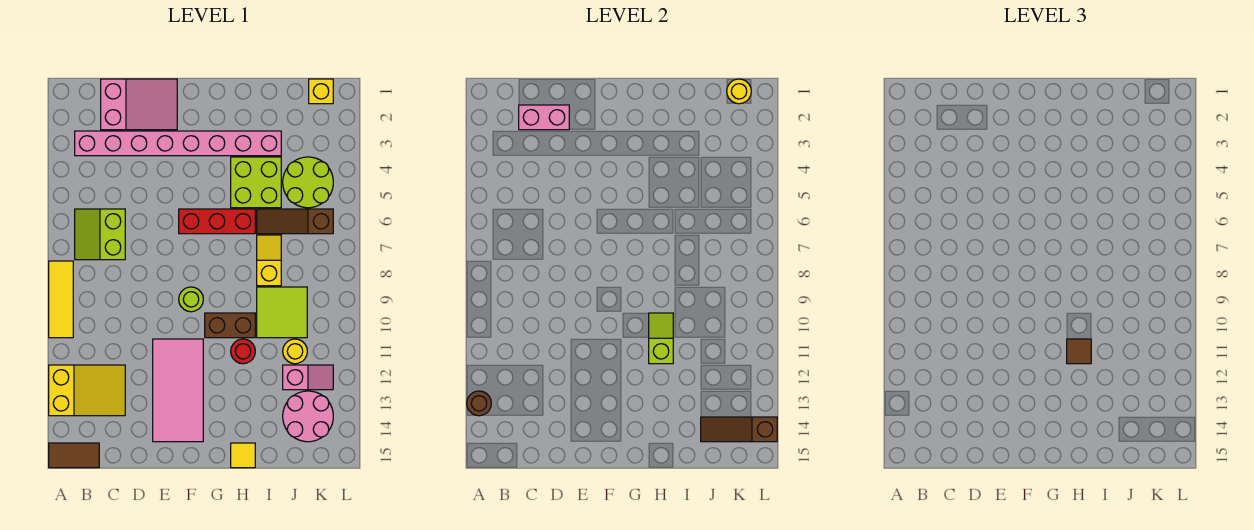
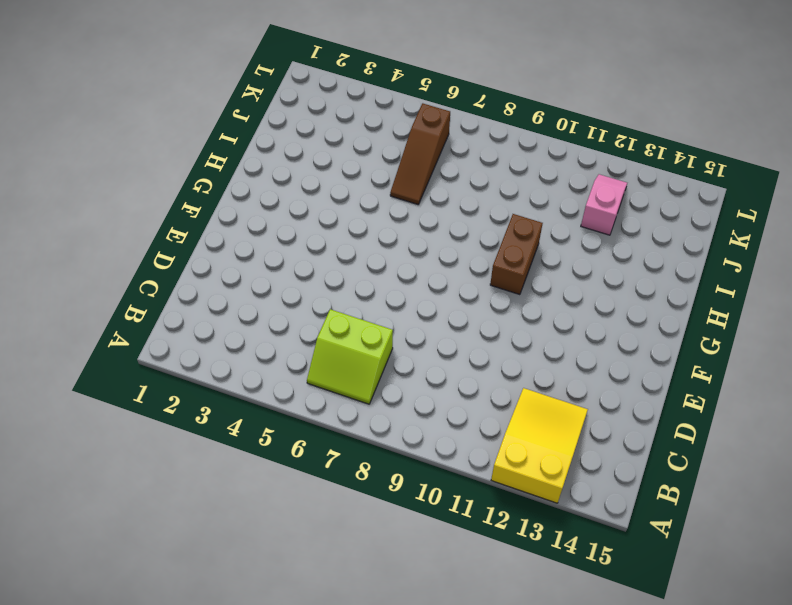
none -> yellow 1x3 tile [49,261,73,338]
none -> brown 1x2 tile [49,443,99,468]
none -> pink 1x8 brick [75,131,281,156]

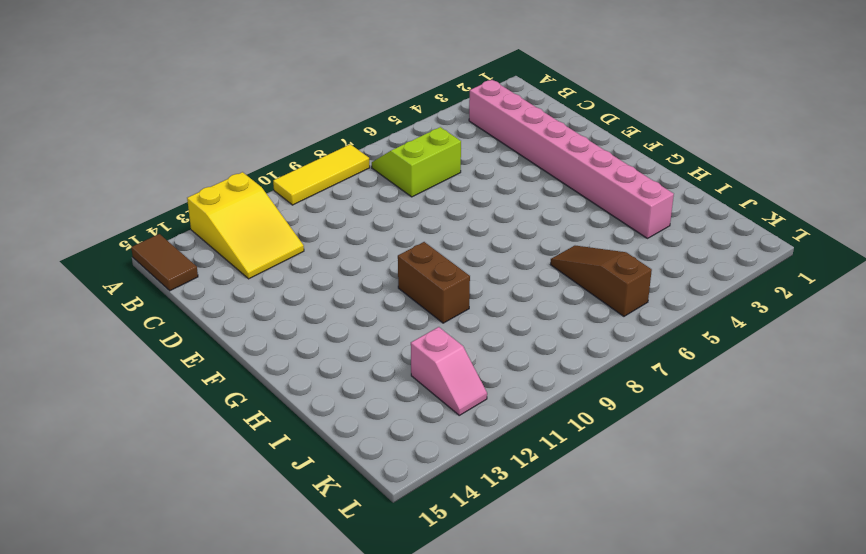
none -> pink 2x3 slope [101,79,177,130]
none -> pink 2x4 tile [153,339,203,442]
none -> red 1x3 brick [179,209,255,234]

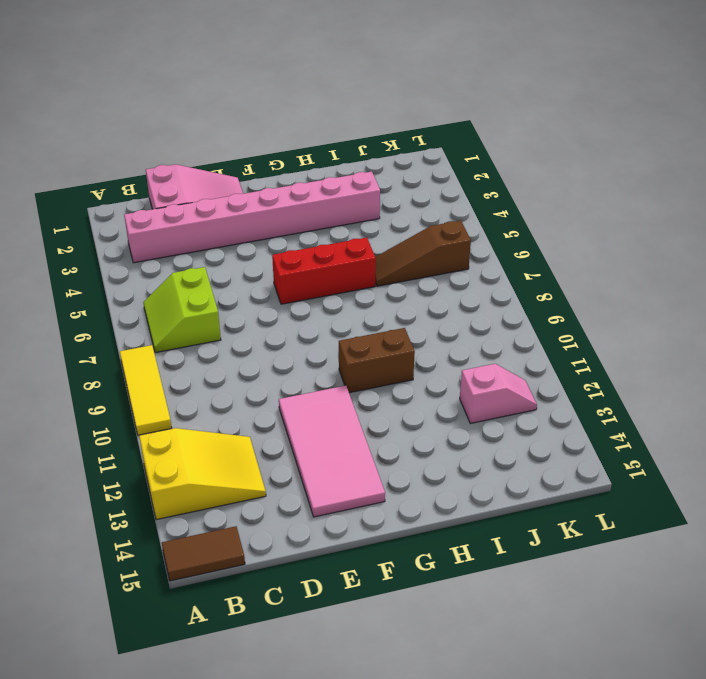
none -> lime 1x1 round brick [179,287,203,312]
none -> lime 2x2 brick [231,157,281,208]
none -> red 1x1 round brick [231,339,255,364]

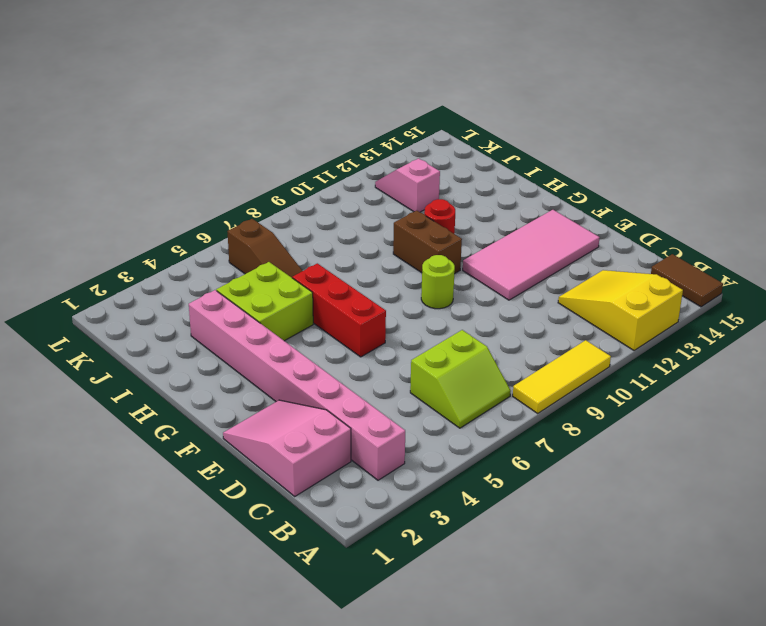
none -> yellow 1x1 tile [231,443,255,468]
none -> yellow 1x2 slope [257,235,281,286]
none -> lime 2x2 tile [257,287,307,338]

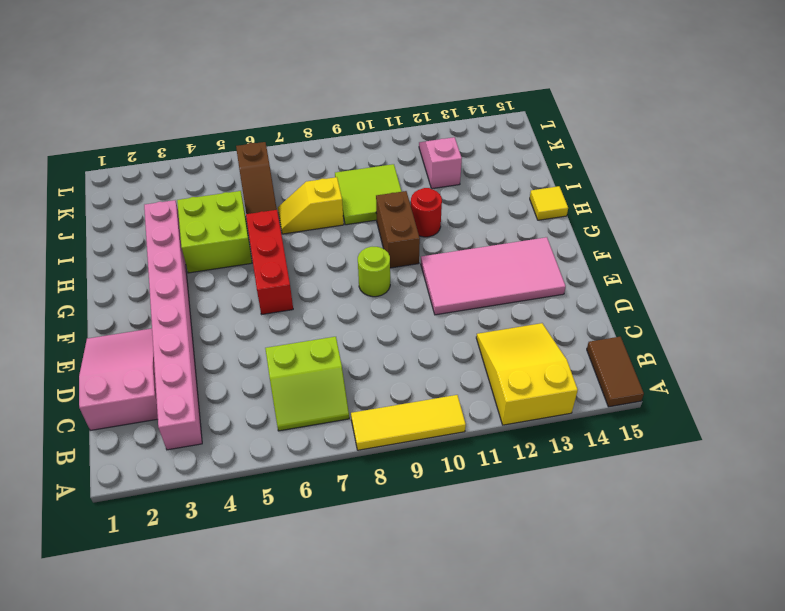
none -> lime 2x2 round brick [283,157,333,208]
none -> yellow 1x1 round brick [283,339,307,364]
none -> pink 2x2 round brick [283,391,333,442]

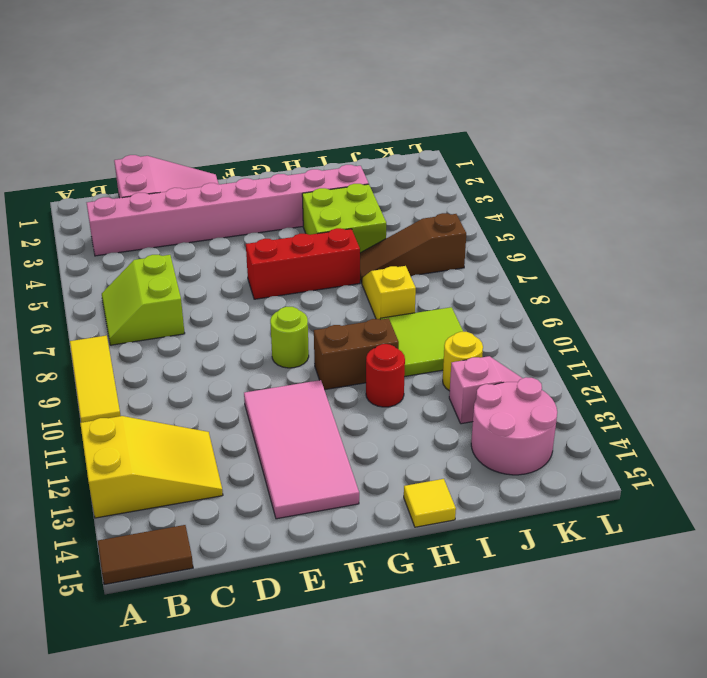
none -> lime 2x2 round brick [283,157,333,208]
none -> yellow 1x1 brick [309,79,333,104]
none -> brown 1x1 round brick [467,391,491,416]

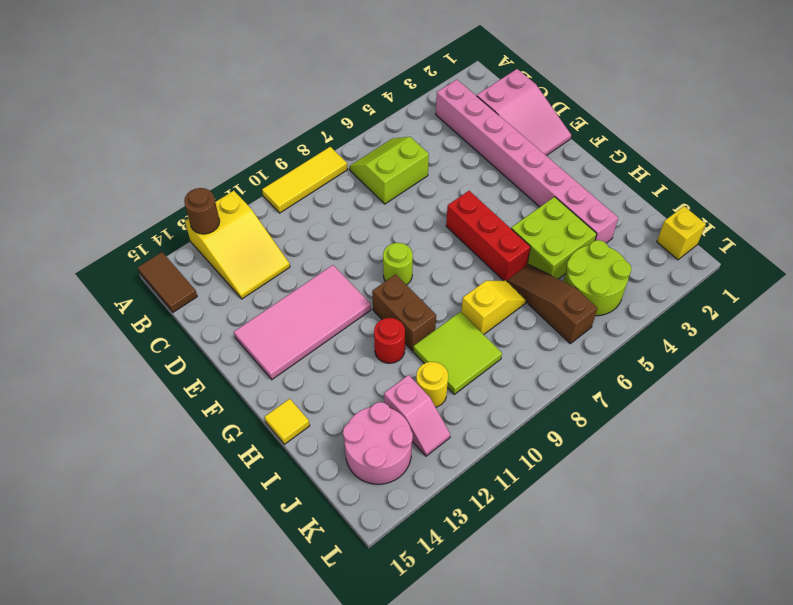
none -> pink 1x2 brick [519,105,569,130]
none -> lime 1x2 slope [649,313,673,364]
none -> brown 1x3 slope [701,417,777,442]

